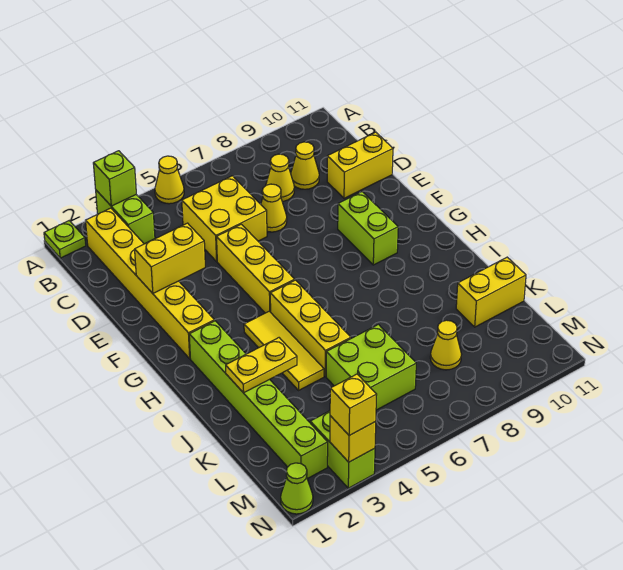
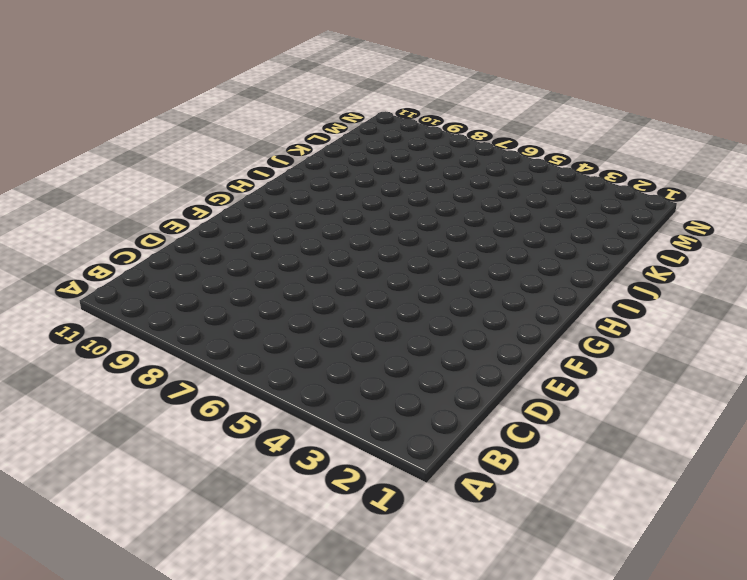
none -> lime 1x1 plate [44,221,86,258]
none -> lime 1x2 brick [96,190,155,244]
none -> yellow 1x1 cone [155,156,184,204]

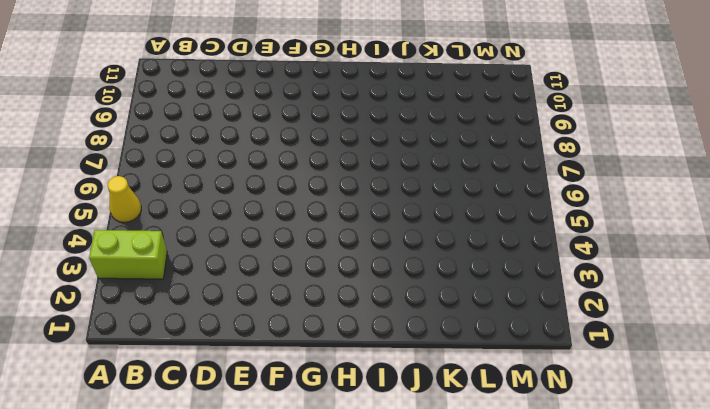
none -> lime 1x1 plate [44,221,86,258]
none -> yellow 1x6 brick [86,208,214,359]
none -> yellow 2x2 brick [182,176,267,261]

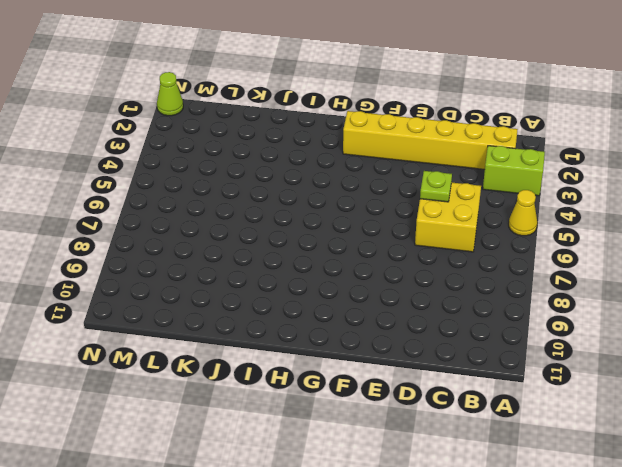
lime 1x1 plate [420,171,452,202] -> lime 1x1 plate moved to [44,221,86,258]
none -> yellow 1x1 cone [266,154,294,201]
none -> yellow 1x1 cone [291,142,319,189]
none -> yellow 1x1 cone [261,184,287,232]

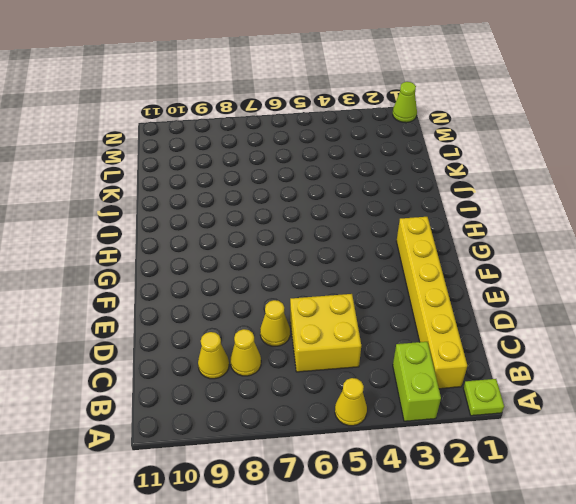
none -> yellow 1x2 brick [327,132,393,198]
none -> yellow 1x3 brick [217,224,295,313]
none -> lime 1x2 brick [338,192,398,265]

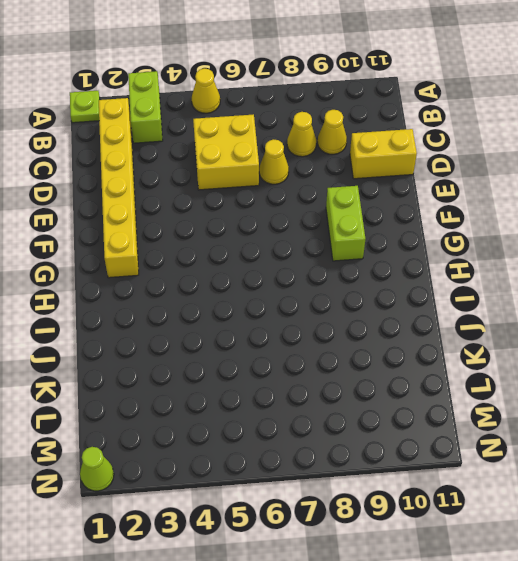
none -> yellow 1x3 brick [217,224,295,313]
none -> lime 1x6 brick [189,321,328,479]
none -> yellow 1x3 tile [244,311,324,390]

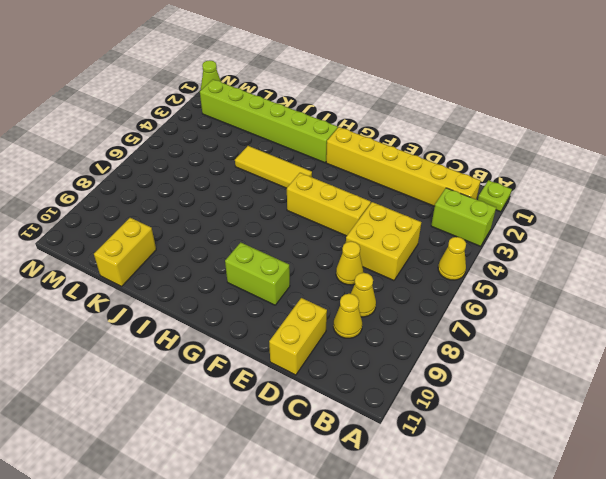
none -> yellow 1x3 brick [270,280,351,376]
none -> lime 2x2 brick [326,324,416,410]
none -> yellow 1x1 cone [430,320,461,370]

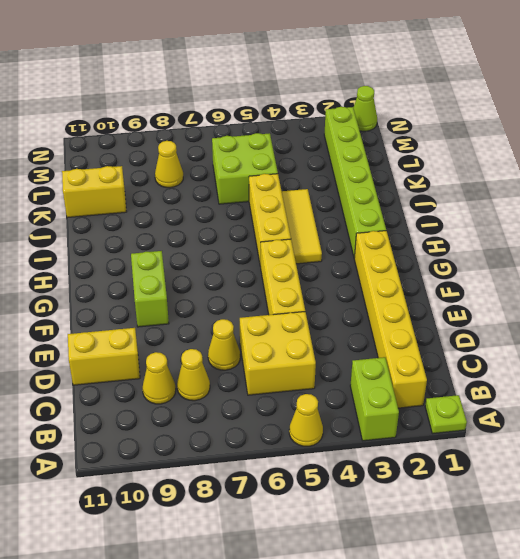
none -> lime 1x2 brick [310,411,375,488]
none -> lime 1x1 brick [93,151,136,206]
none -> yellow 1x2 brick [135,223,205,293]

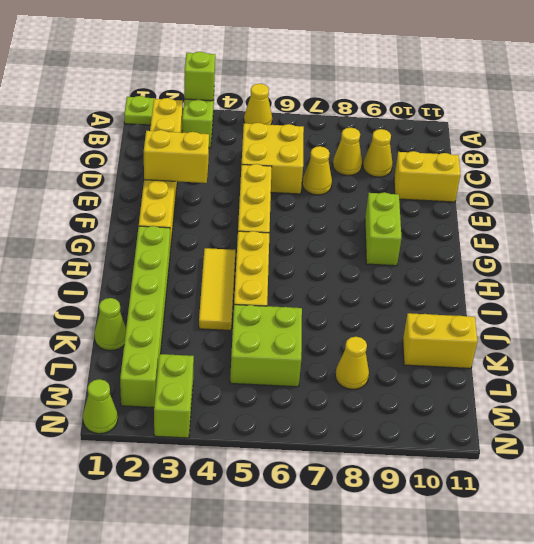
lime 1x1 cone [94,298,126,351] -> none
none -> yellow 1x2 plate [226,338,297,393]
none -> yellow 1x1 brick [330,416,376,462]
none -> yellow 1x1 brick [330,374,377,435]

